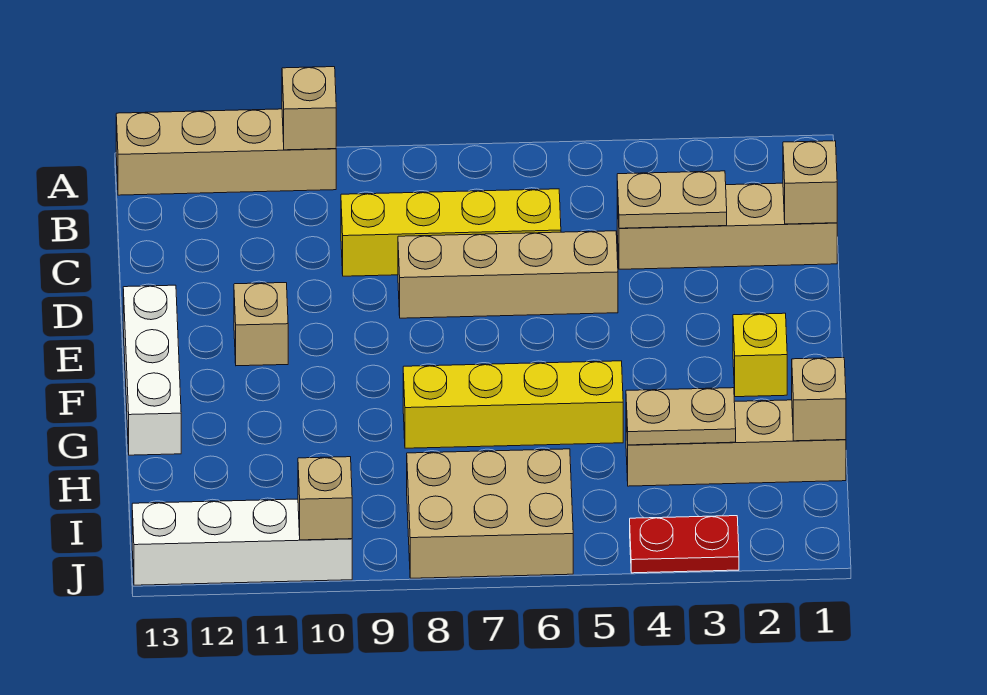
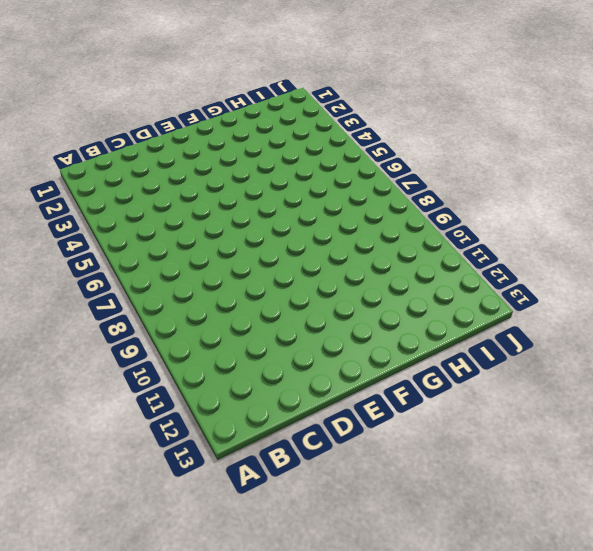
none -> tan 1x4 brick [116,109,336,195]
none -> tan 1x4 brick [617,183,837,269]
none -> yellow 1x4 brick [341,189,561,276]

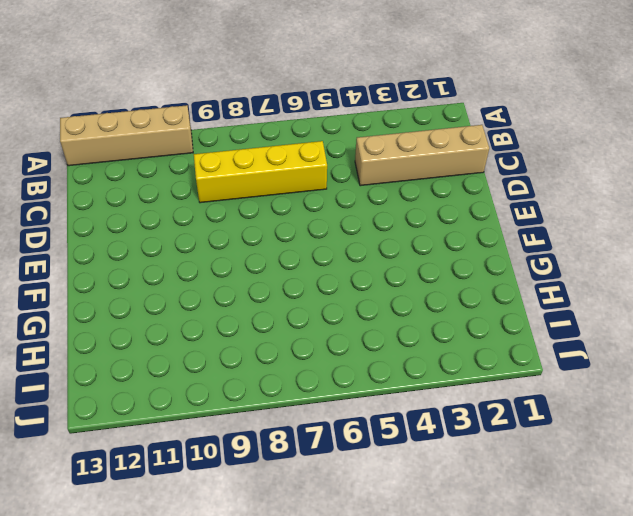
none -> tan 1x4 brick [398,231,618,318]
none -> tan 1x1 brick [234,283,288,366]
none -> white 1x3 brick [123,285,181,455]

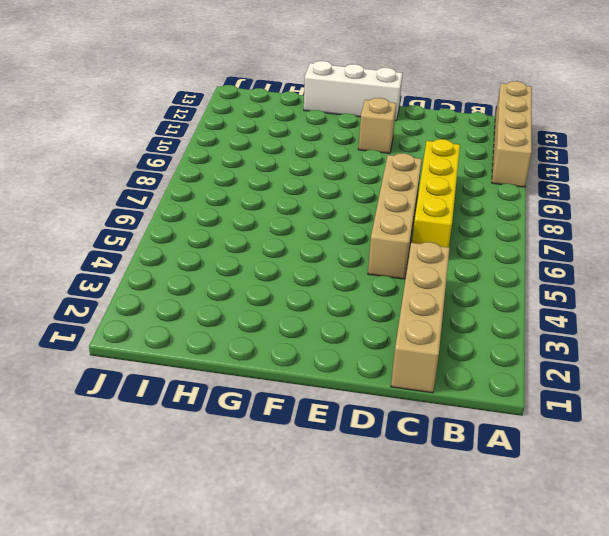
none -> yellow 1x1 brick [733,313,787,397]
none -> yellow 1x4 brick [403,361,623,448]
none -> tan 1x4 brick [626,400,846,486]

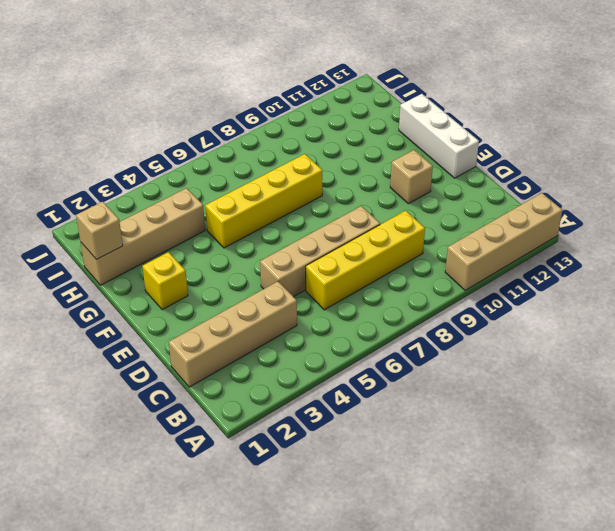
none -> tan 2x3 brick [407,449,573,578]
none -> red 1x2 plate [630,516,739,573]
none -> white 1x4 brick [132,499,352,585]

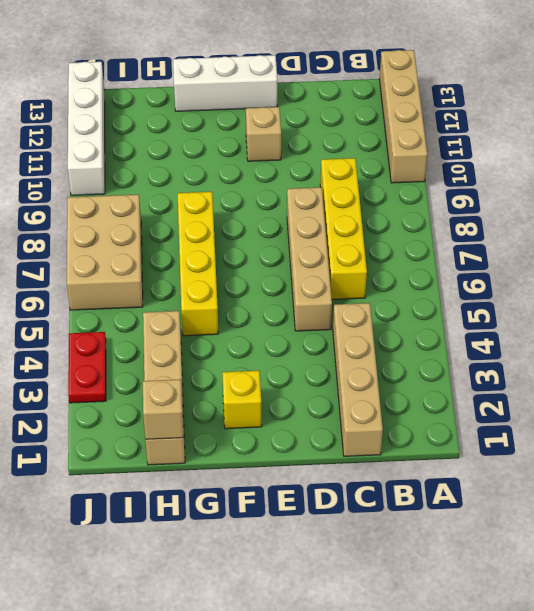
none -> tan 1x1 brick [282,67,336,150]
none -> tan 1x1 brick [783,141,837,224]
none -> tan 1x2 plate [617,171,727,228]

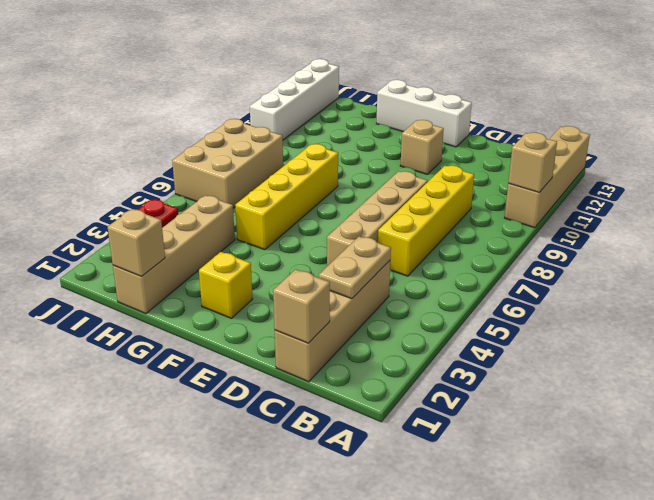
none -> tan 1x2 plate [626,388,736,445]
none -> tan 1x1 brick [298,457,352,540]

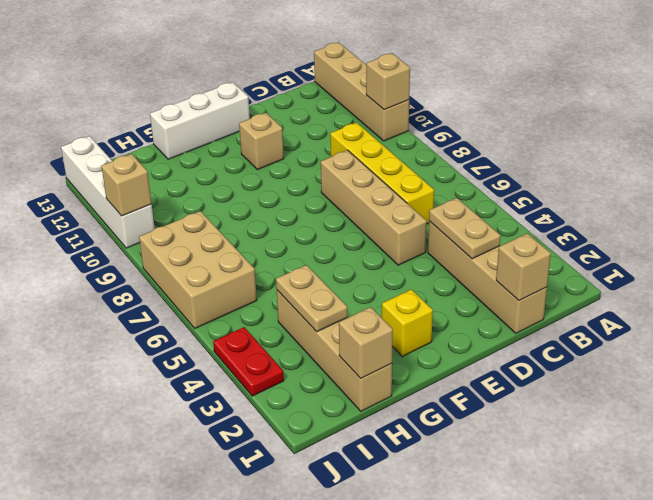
none -> yellow 1x4 brick [403,361,623,448]

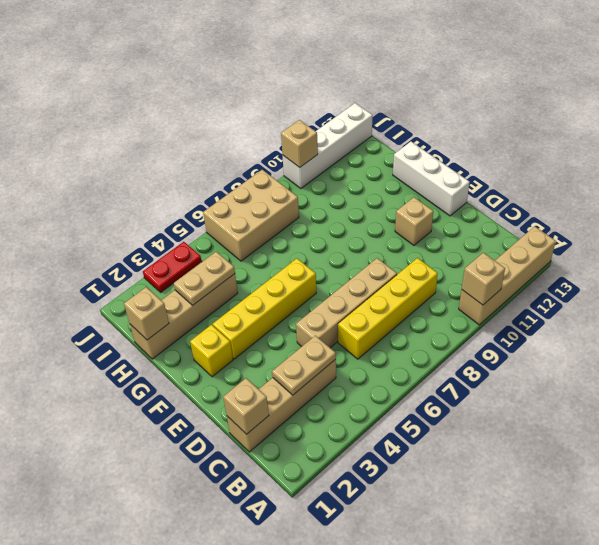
yellow 1x4 brick [213,259,316,359] -> yellow 1x4 brick moved to [403,361,623,448]

